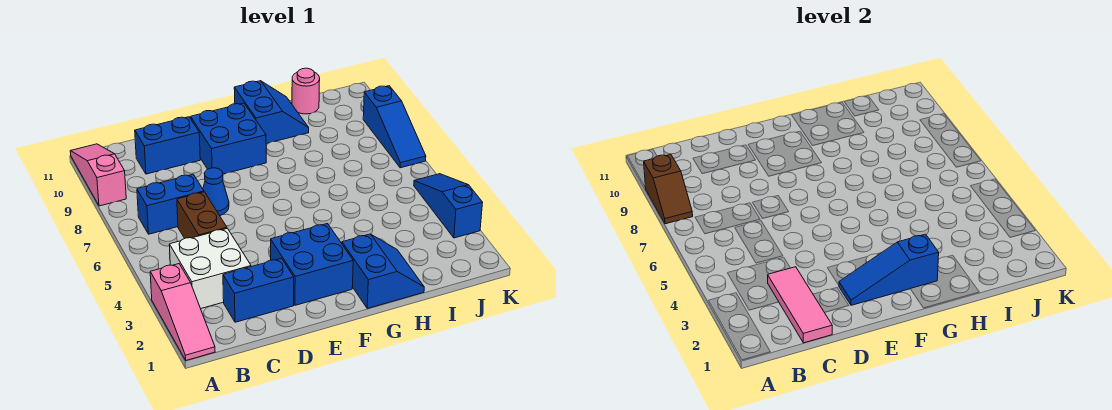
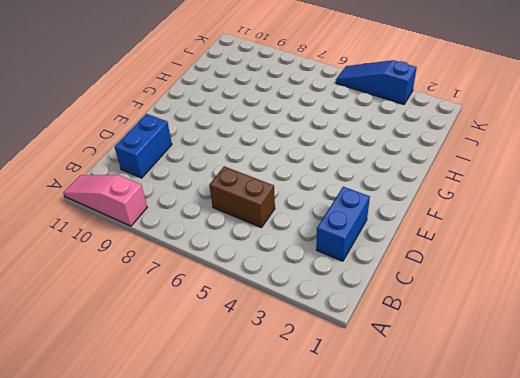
none -> pink 1x3 slope [150,264,215,360]
none -> white 2x2 brick [169,228,251,309]
none -> blue 1x2 brick [137,174,204,234]

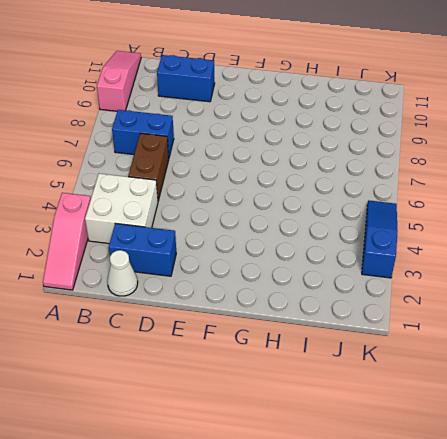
white 1x1 cone [107,250,138,296] -> none
none -> blue 1x1 cone [203,168,229,216]
none -> blue 2x2 brick [271,224,353,305]
none -> blue 2x2 brick [191,103,266,174]

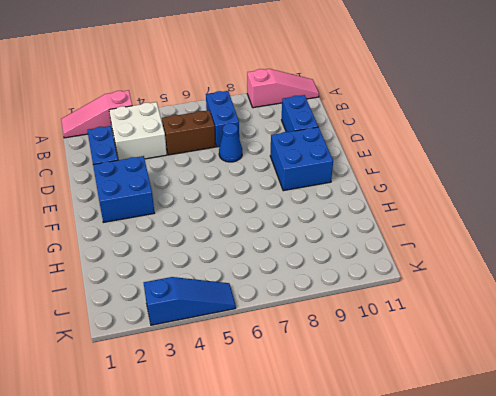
none -> blue 2x2 slope [342,234,424,308]
none -> blue 2x2 slope [234,81,309,144]
none -> pink 1x1 round brick [292,68,320,114]

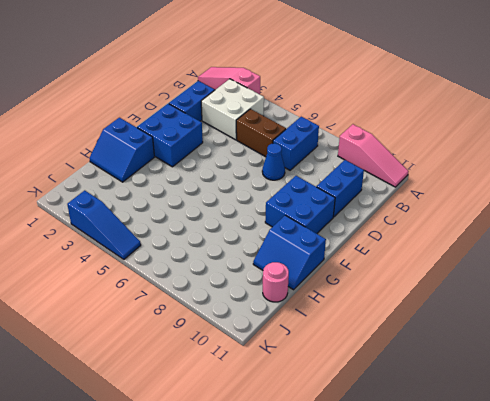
none -> blue 1x3 slope [363,86,426,168]
none -> brown 1x2 slope [644,154,693,224]
none -> pink 1x3 tile [768,267,832,343]

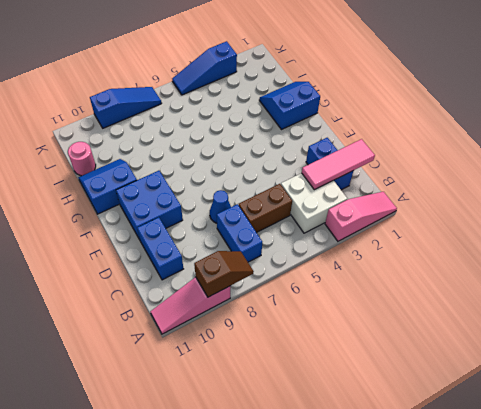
none -> blue 2x2 brick [271,224,353,305]
none -> blue 1x3 slope [839,234,939,305]

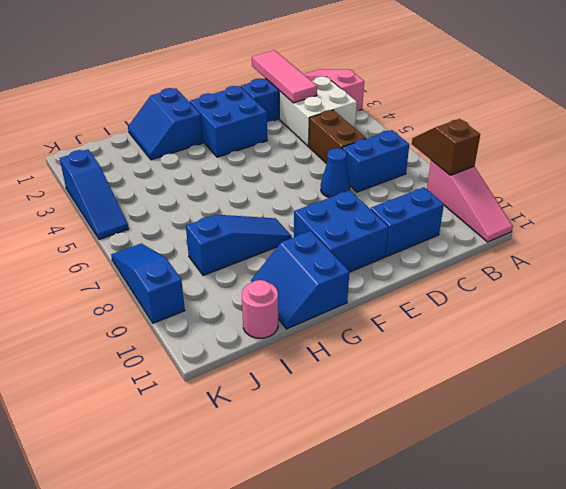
blue 1x3 slope [186,215,292,276] -> blue 1x3 slope moved to [839,234,939,305]

